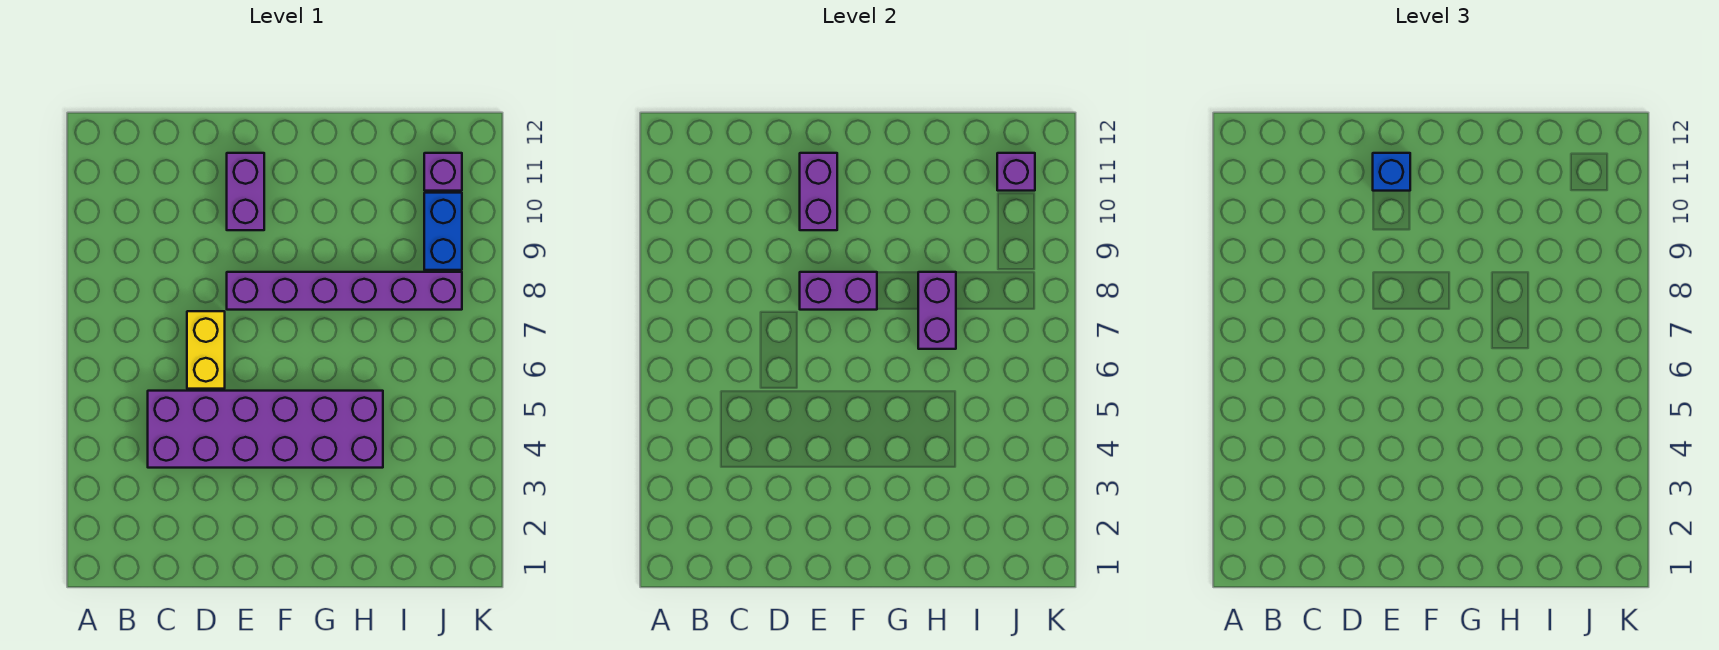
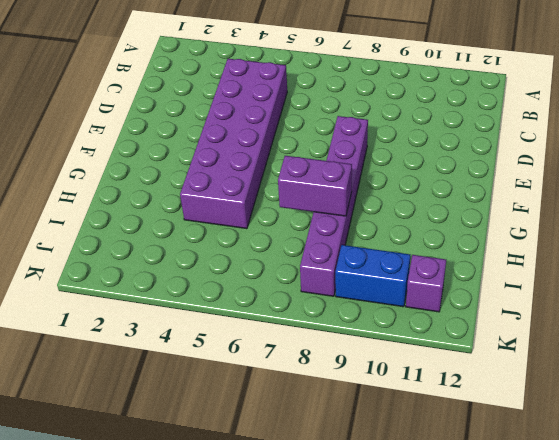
none -> yellow 1x2 brick [187,311,225,389]
none -> purple 1x2 brick [227,153,264,230]

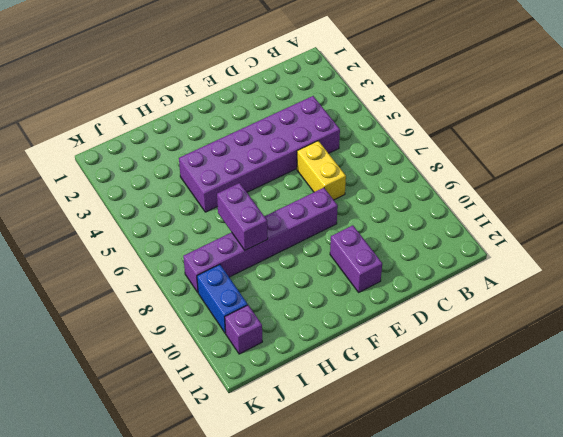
none -> purple 1x2 brick [800,272,877,310]
none -> purple 1x2 brick [800,153,837,230]

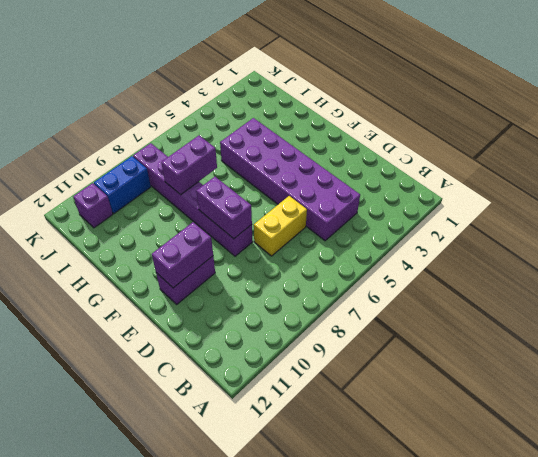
none -> purple 1x1 brick [997,153,1035,191]
none -> blue 1x1 brick [1373,153,1410,191]

